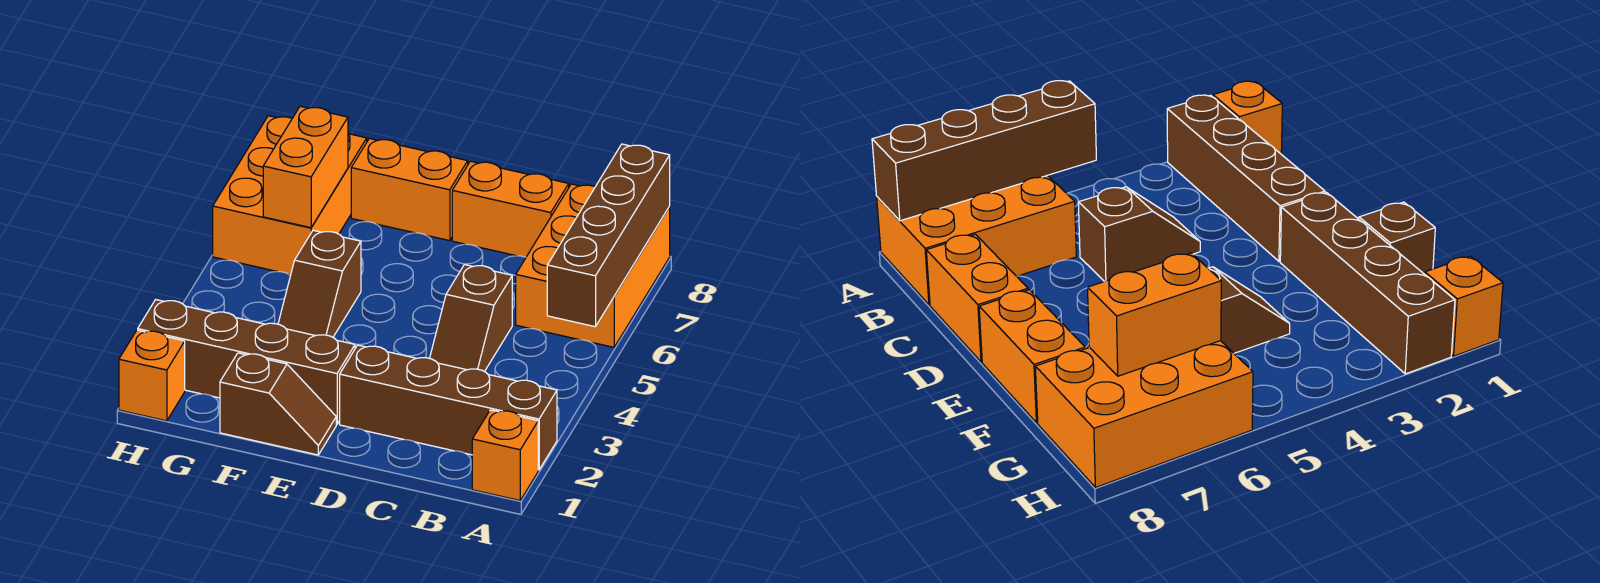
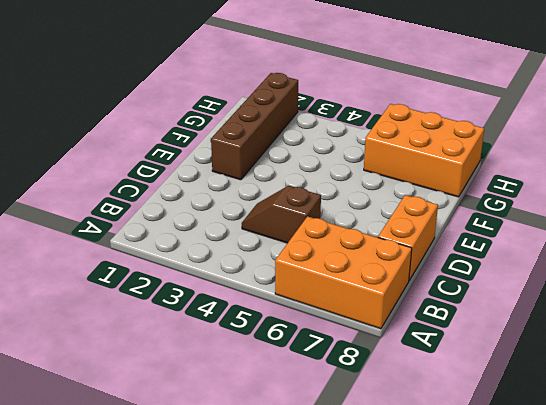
none -> orange 1x1 brick [472,410,538,500]
none -> brown 1x4 brick [340,345,557,470]
none -> brown 1x2 slope [220,353,336,455]

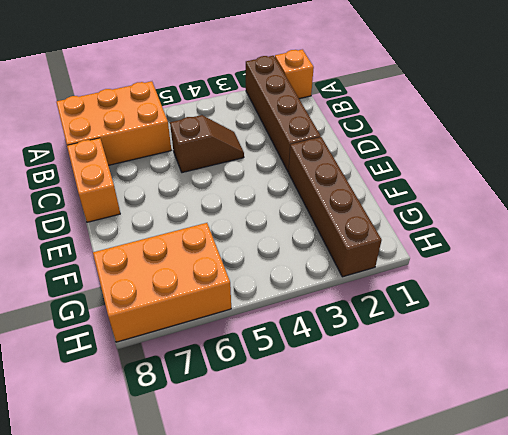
none -> brown 1x2 slope [220,353,336,455]
none -> orange 1x2 brick [351,139,468,241]
none -> brown 1x2 slope [278,230,361,337]

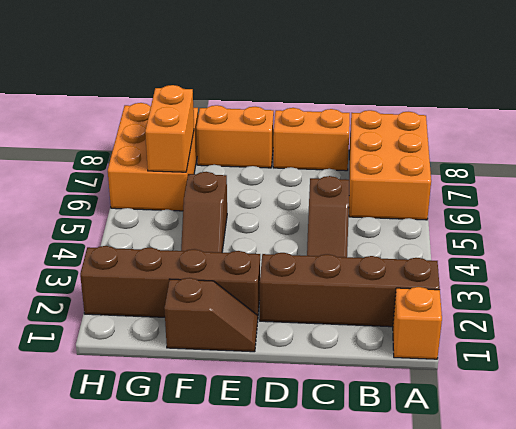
none -> orange 1x1 brick [119,330,185,421]
none -> brown 1x4 brick [547,144,670,327]

